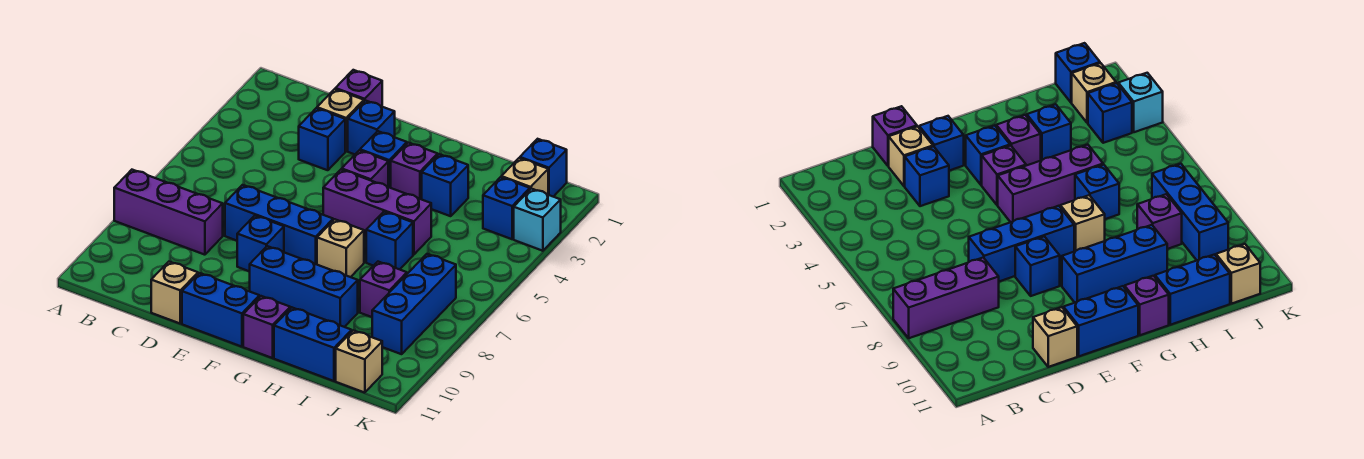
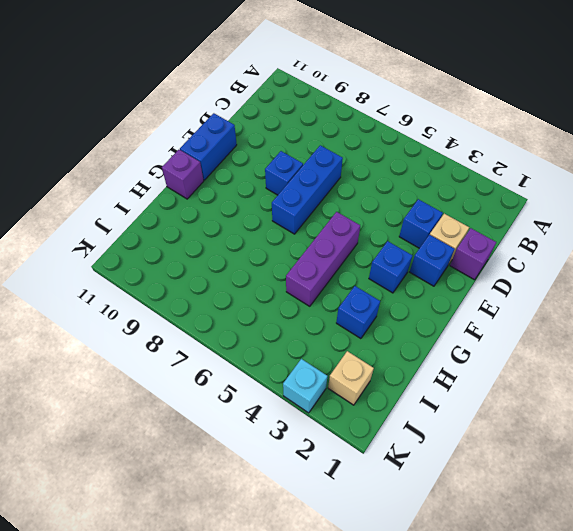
none -> purple 1x3 brick [114,170,223,255]
none -> tan 1x1 brick [151,262,198,323]
none -> purple 1x1 brick [342,150,388,187]

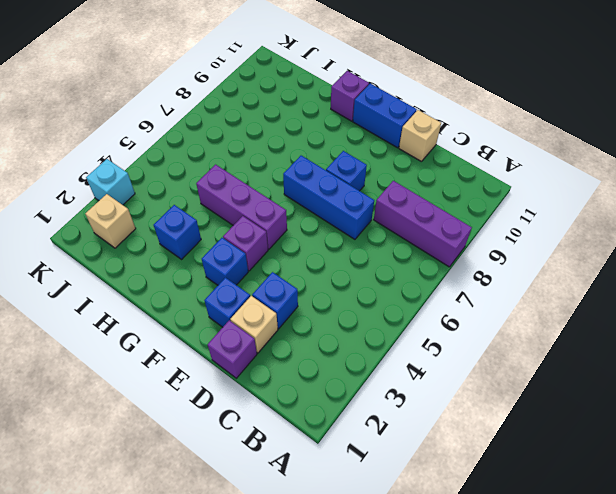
none -> blue 1x3 brick [250,246,358,327]
none -> purple 1x1 brick [391,143,438,199]
none -> tan 1x1 brick [317,219,364,277]

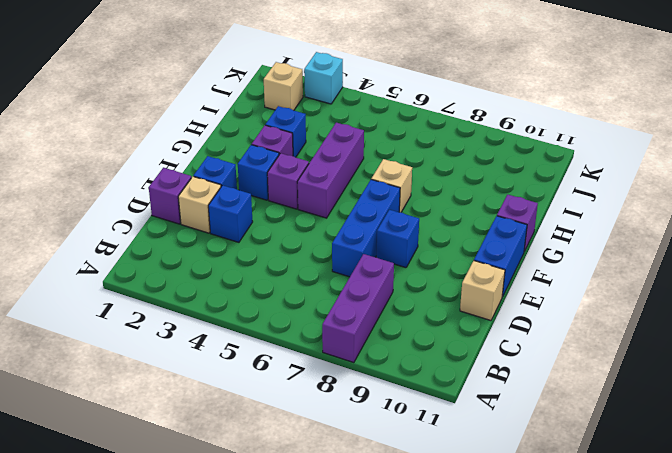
none -> blue 1x3 brick [250,246,358,327]
none -> blue 1x1 brick [366,212,413,269]
none -> blue 1x2 brick [274,308,352,381]

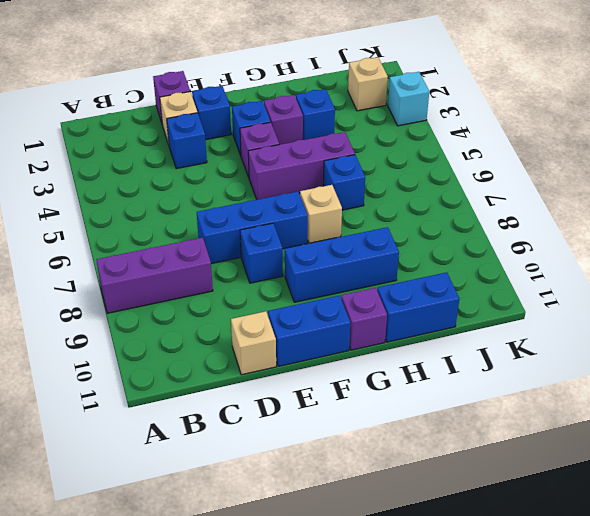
none -> purple 1x1 brick [360,262,407,317]
none -> blue 1x1 brick [520,139,567,197]
none -> blue 1x1 brick [483,177,530,239]

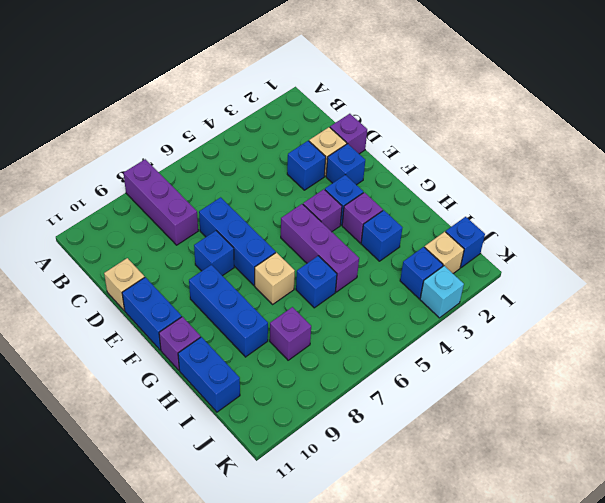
none -> blue 1x3 brick [372,254,456,354]
none -> tan 1x1 brick [336,330,383,393]

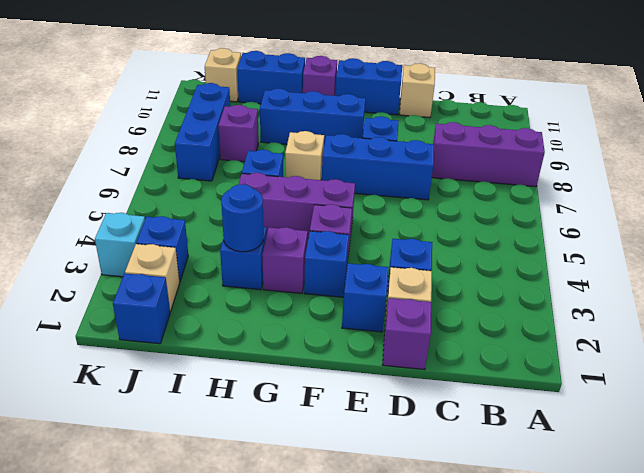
blue 1x1 round brick [221,184,263,252] -> none

